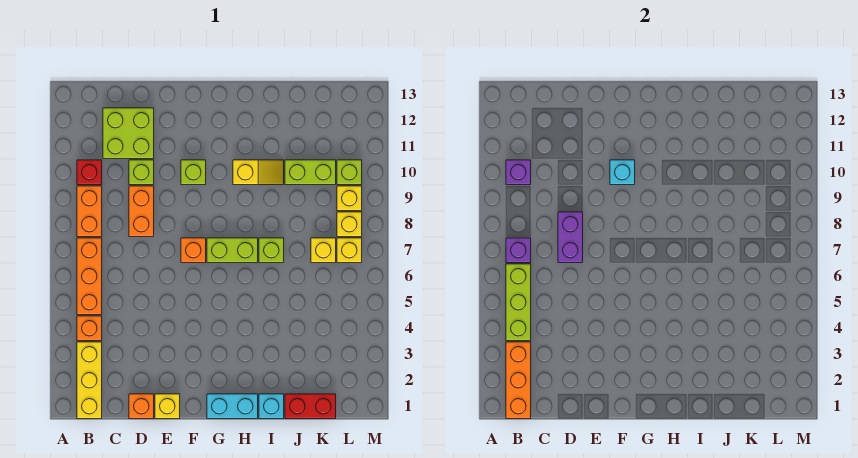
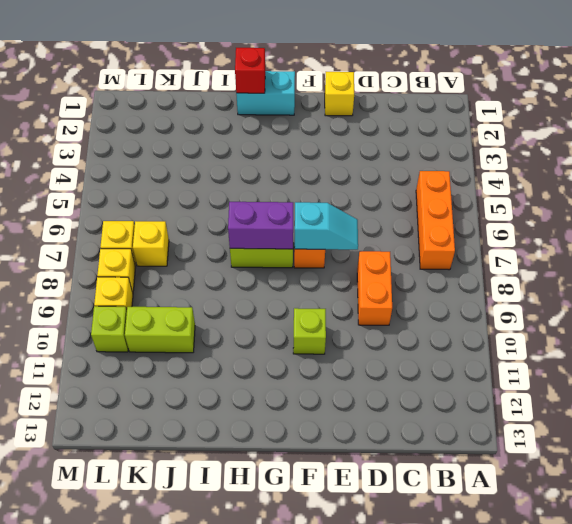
cyan 1x2 slope [295,202,358,250] -> none
purple 1x2 brick [228,202,293,249] -> purple 1x2 brick turned to [558,212,583,263]
red 1x1 brick [235,48,265,93] -> red 1x1 brick moved to [77,160,102,185]
none -> yellow 1x3 brick [77,342,102,419]
none -> orange 1x1 brick [77,316,102,341]
none -> orange 1x2 brick [77,186,102,237]
none -> lime 2x2 brick [103,108,154,159]

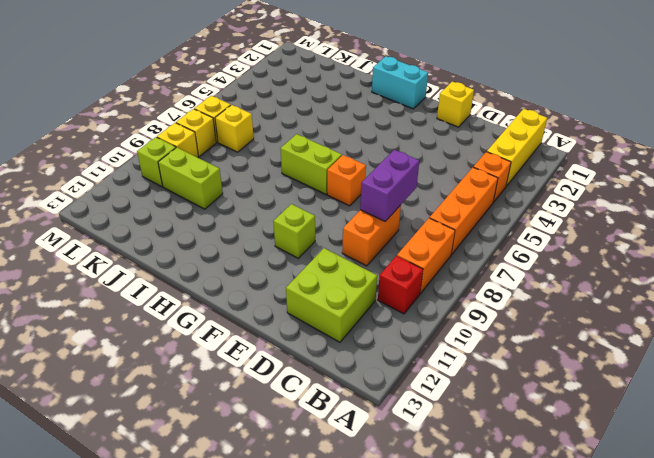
none -> orange 1x1 brick [129,394,154,419]
none -> lime 1x1 brick [129,160,154,185]
none -> yellow 1x2 slope [233,160,284,185]
none -> cyan 1x1 brick [259,394,284,419]

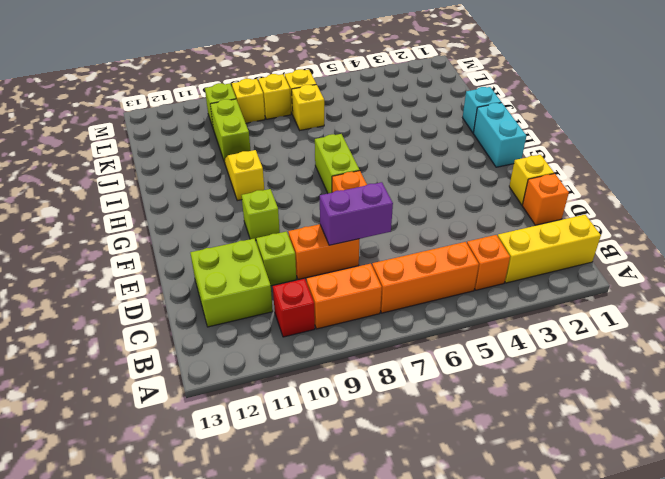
none -> lime 1x1 brick [259,238,284,263]
none -> red 1x2 brick [285,394,336,419]
none -> orange 1x3 brick [506,342,531,419]
none -> lime 1x3 brick [506,264,531,341]

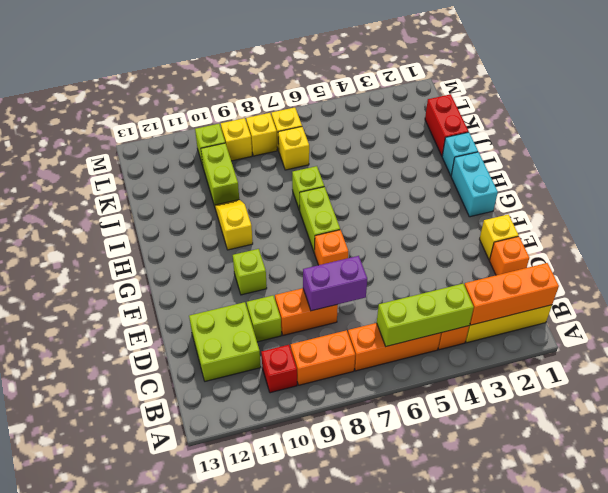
none -> purple 1x1 brick [506,238,531,263]
none -> purple 1x1 brick [506,160,531,185]
none -> cyan 1x1 brick [610,160,635,185]

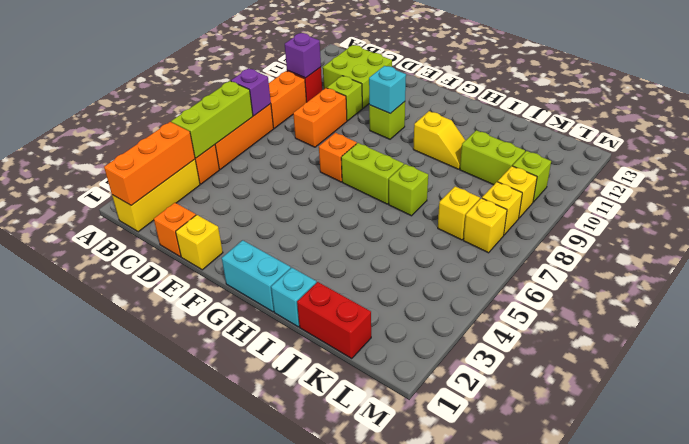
none -> purple 1x2 brick [558,212,583,263]

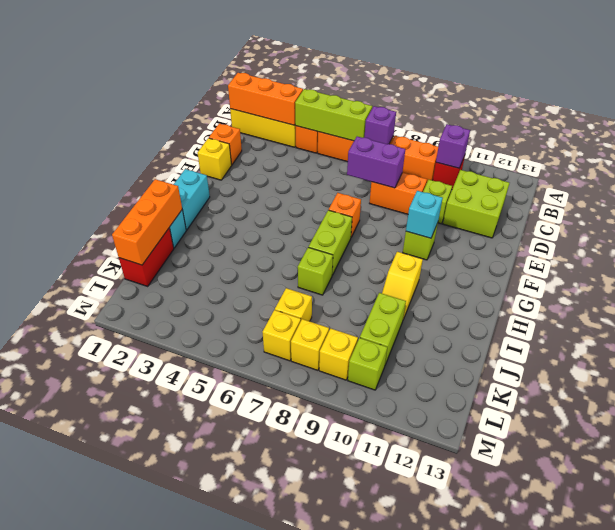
orange 1x3 brick [112,179,182,265] -> none

